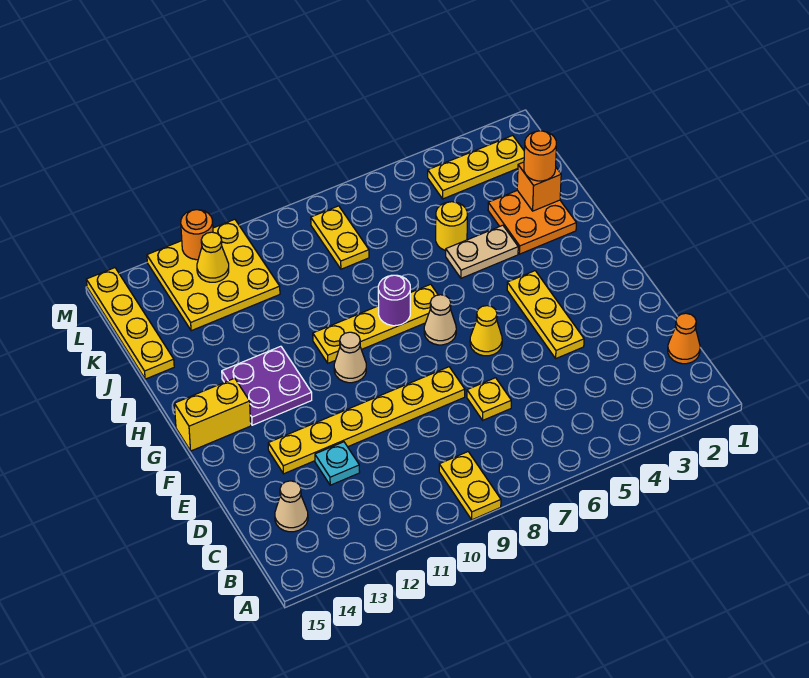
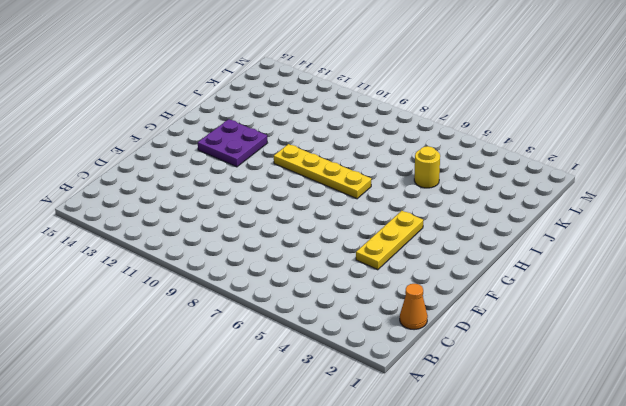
none -> yellow 1x2 plate [439,452,501,520]
none -> tan 1x1 cone [275,481,308,532]
none -> yellow 1x1 plate [467,378,511,420]

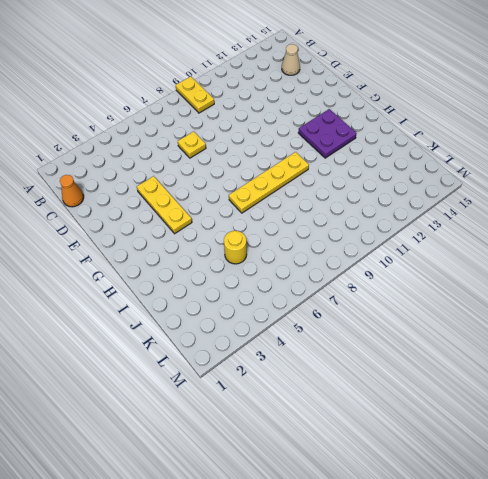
none -> cyan 1x1 plate [315,442,360,485]
none -> yellow 1x6 plate [268,367,465,474]
none -> yellow 1x1 cone [470,306,502,356]

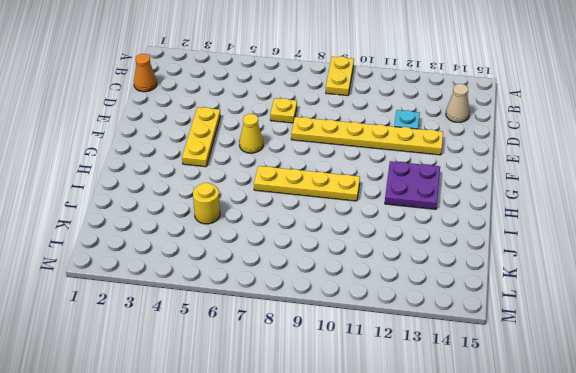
none -> tan 1x1 cone [424,295,456,345]
none -> tan 1x1 cone [334,332,366,383]
none -> yellow 1x2 brick [174,378,251,451]

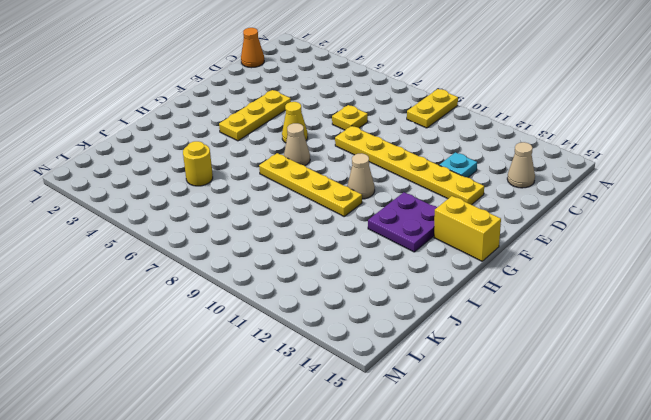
none -> orange 2x2 plate [488,190,576,254]
none -> tan 1x2 plate [446,225,518,278]
none -> yellow 1x4 plate [86,268,174,379]

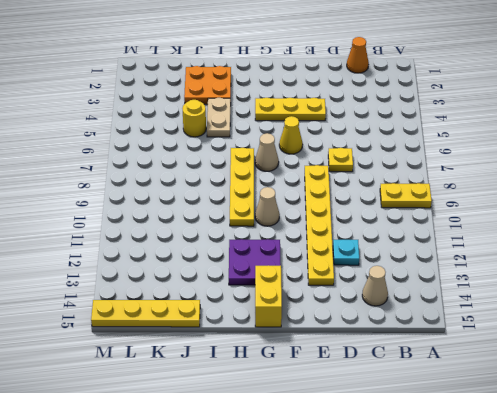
none -> yellow 1x2 plate [311,206,369,269]
none -> yellow 3x3 plate [147,219,280,331]
none -> yellow 1x3 plate [428,135,524,199]

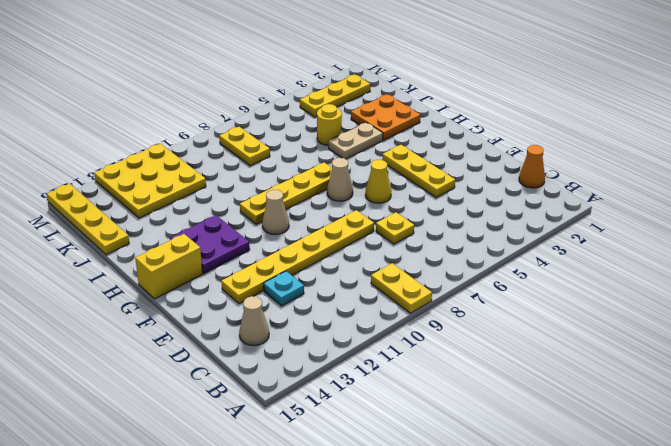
none -> purple 1x1 round brick [378,275,410,326]
none -> orange 1x1 brick [517,162,561,211]
none -> yellow 1x1 cone [197,232,229,282]

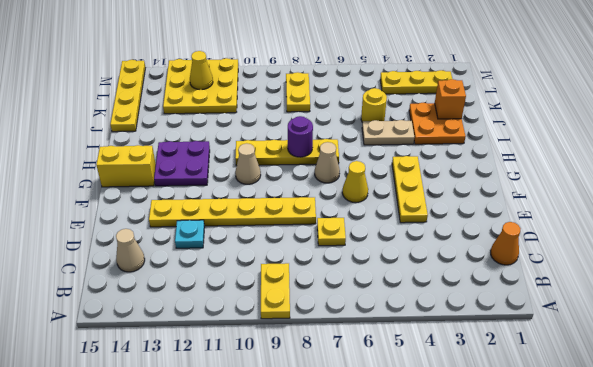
none -> orange 1x1 round brick [181,210,213,260]
none -> orange 1x1 round brick [524,131,556,181]

